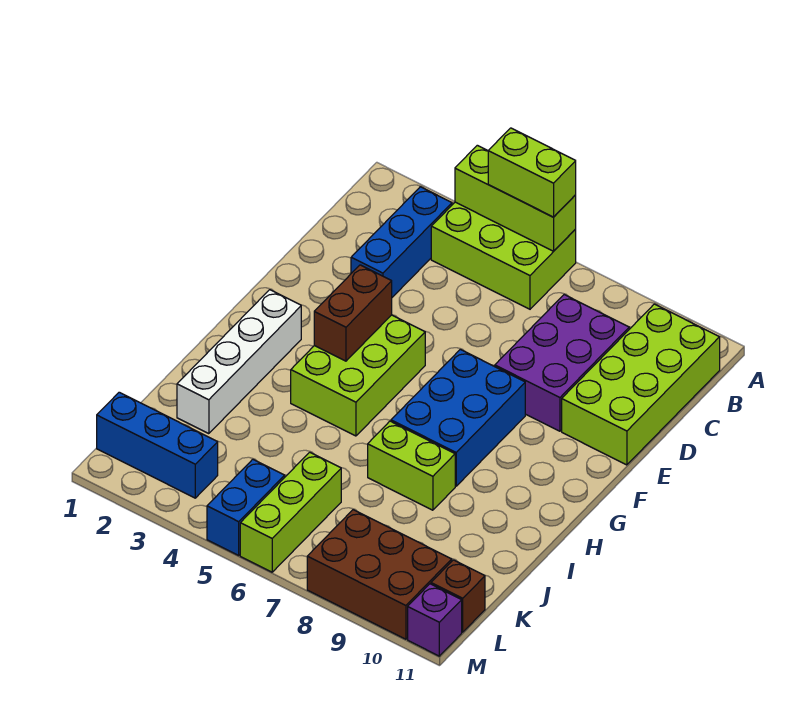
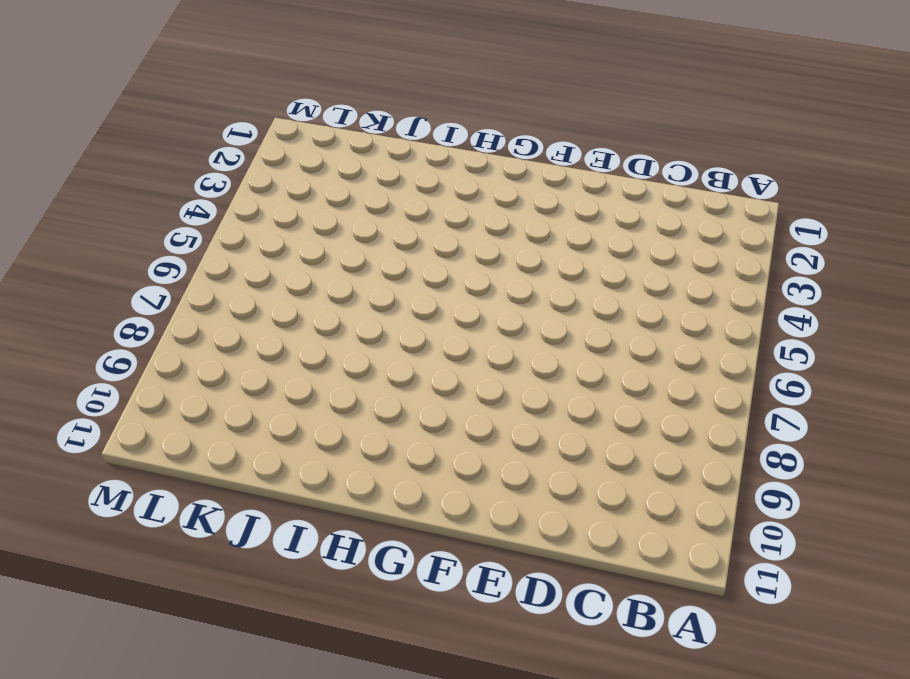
none -> lime 2x3 brick [431,202,576,309]
none -> blue 1x3 brick [351,187,452,297]
none -> lime 2x4 brick [562,304,720,465]

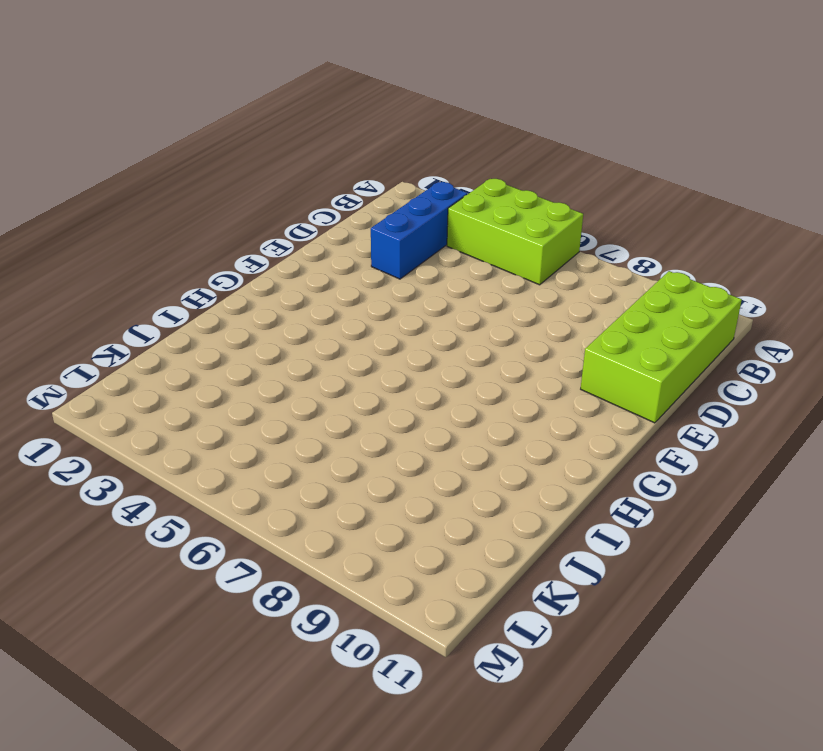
none -> purple 2x3 brick [495,295,629,431]
none -> lime 2x3 brick [291,315,425,436]
none -> blue 2x3 brick [391,349,525,486]

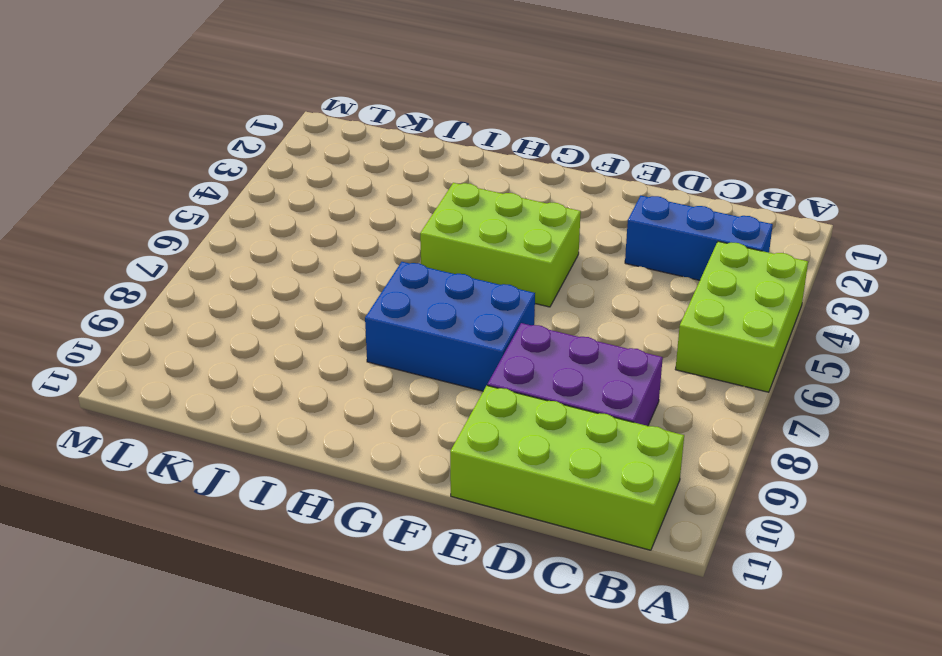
none -> white 1x4 brick [177,290,301,434]
none -> lime 1x2 brick [368,421,455,510]
none -> lime 1x3 brick [240,452,341,572]

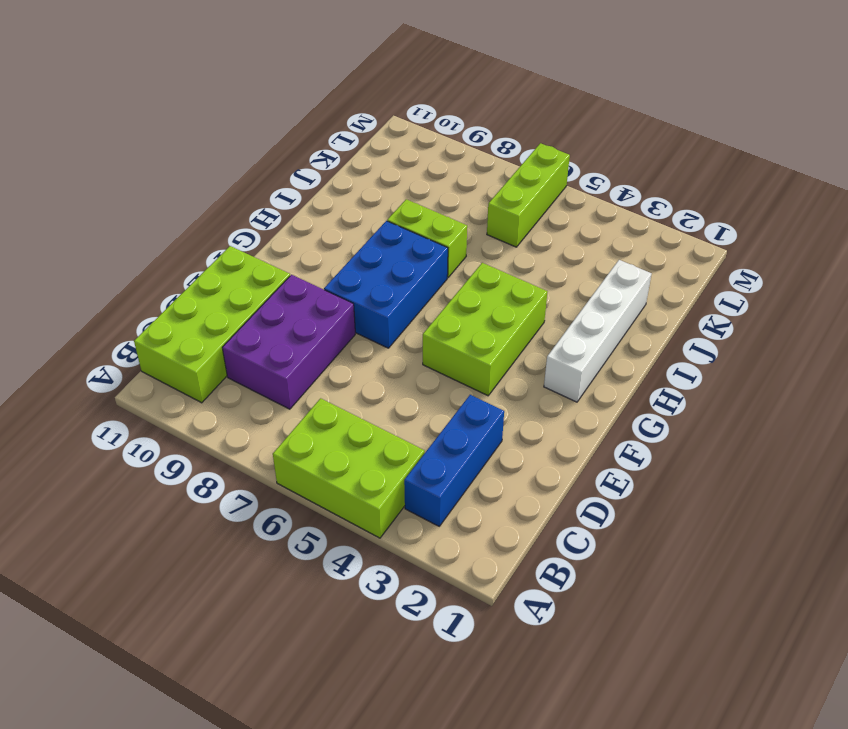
none -> blue 1x3 brick [97,392,218,498]
none -> blue 1x2 brick [207,459,285,555]
none -> brown 2x3 brick [307,510,452,639]

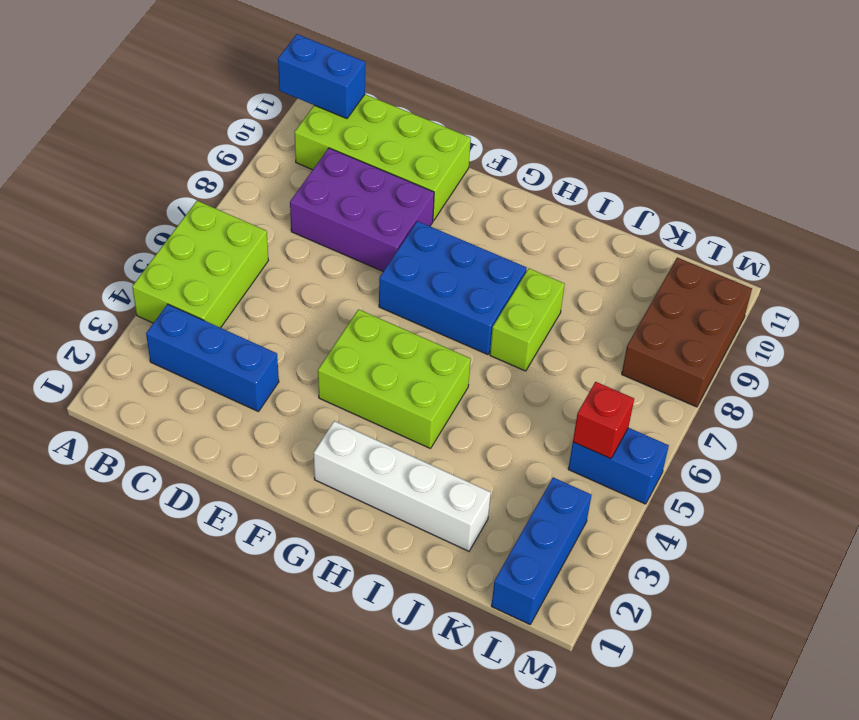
blue 1x2 brick [278,34,365,119] -> none
red 1x1 brick [573,382,634,459] -> none
none -> lime 1x3 brick [240,452,341,572]
none -> brown 1x1 brick [431,560,485,632]
none -> purple 1x1 brick [408,584,462,656]

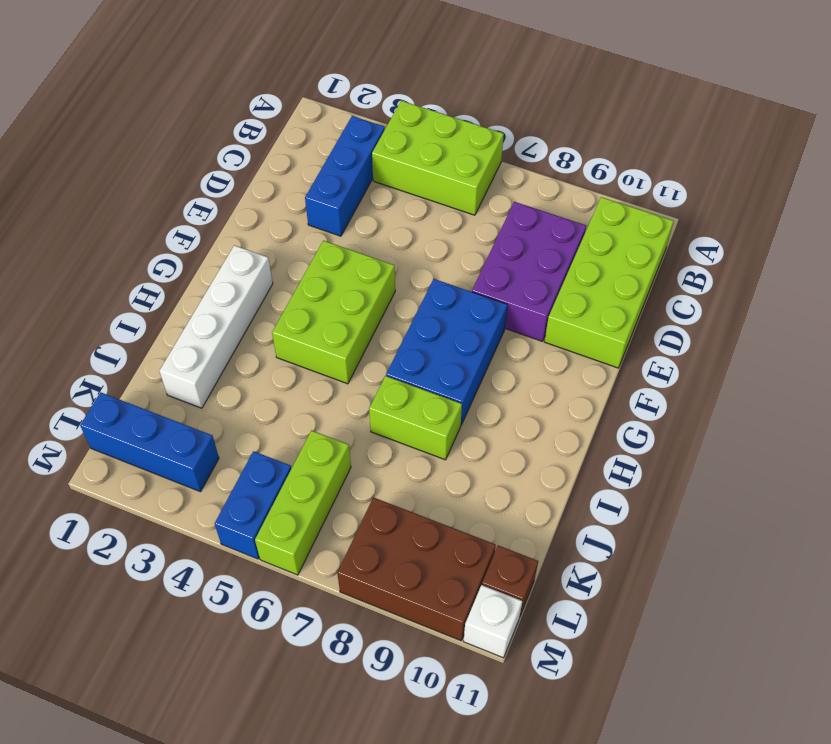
white 1x1 brick [463,585,522,658] -> purple 1x1 brick [408,584,462,656]
none -> lime 1x3 brick [455,145,576,251]
none -> brown 1x2 brick [314,265,392,361]
none -> lime 1x2 brick [488,128,576,217]

